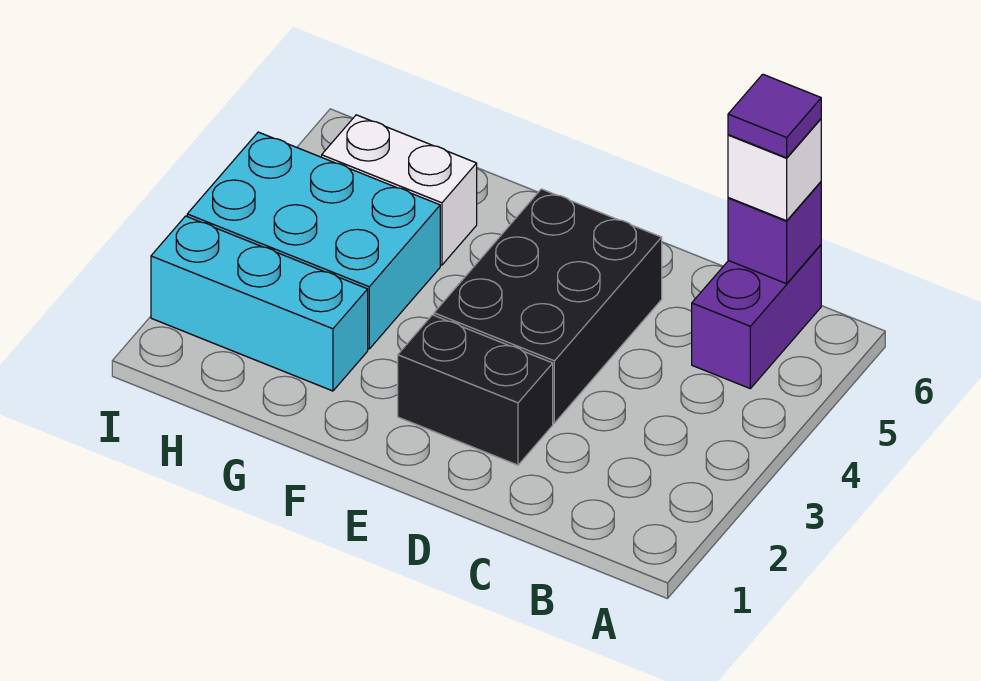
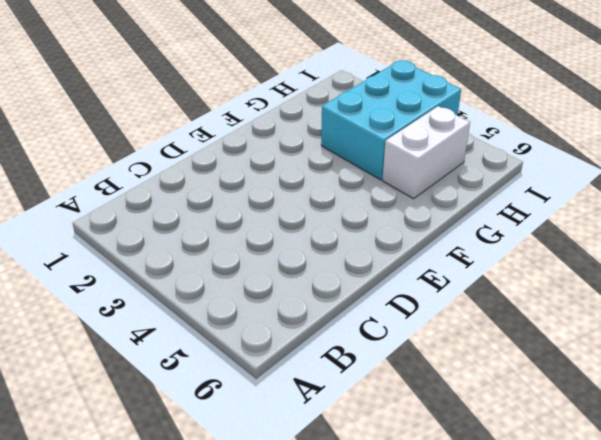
none -> purple 1x2 brick [692,245,821,388]
none -> black 1x2 brick [398,315,553,465]

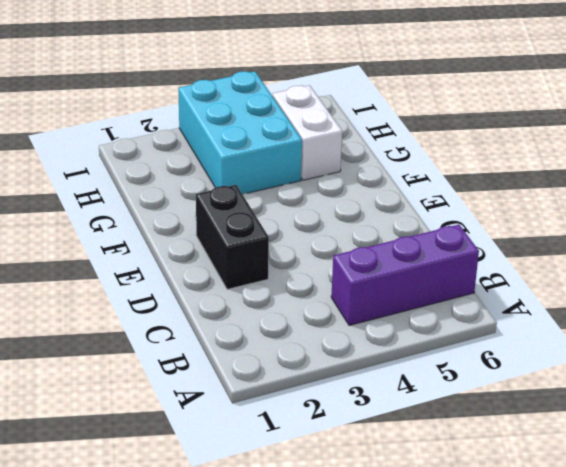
purple 1x3 brick [331,225,479,325] -> purple 1x2 brick [692,245,821,388]
none -> black 2x3 brick [434,189,662,423]
none -> cyan 1x3 brick [151,216,368,391]

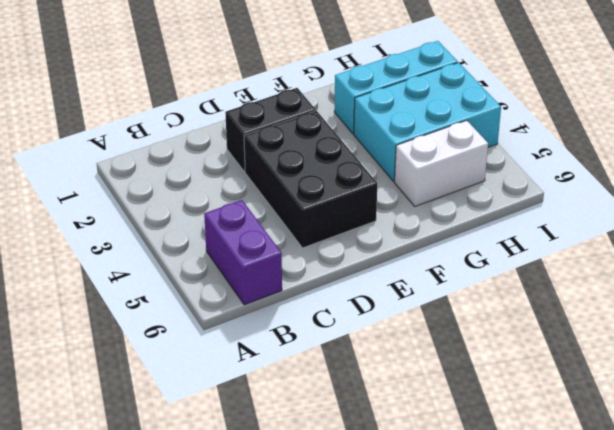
none -> purple 1x1 brick [728,182,821,284]
none -> white 1x1 brick [728,119,821,221]

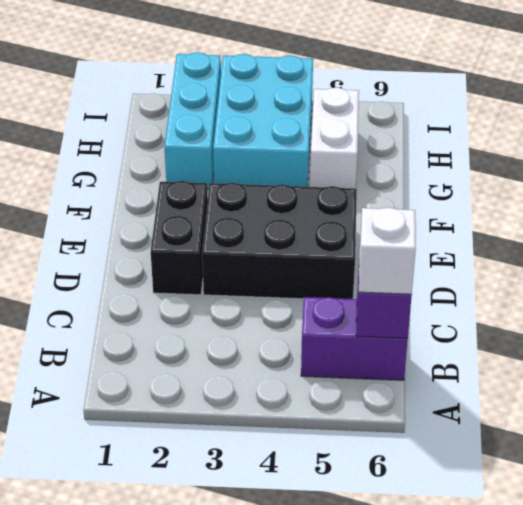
none -> purple 1x1 tile [728,74,821,158]

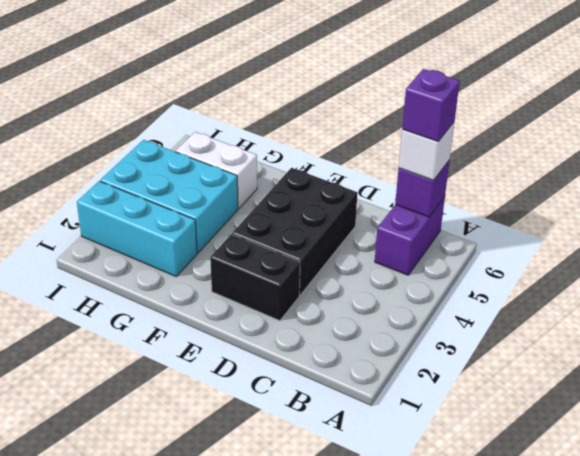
purple 1x1 brick [402,69,460,141] -> purple 1x1 tile [728,74,821,158]

